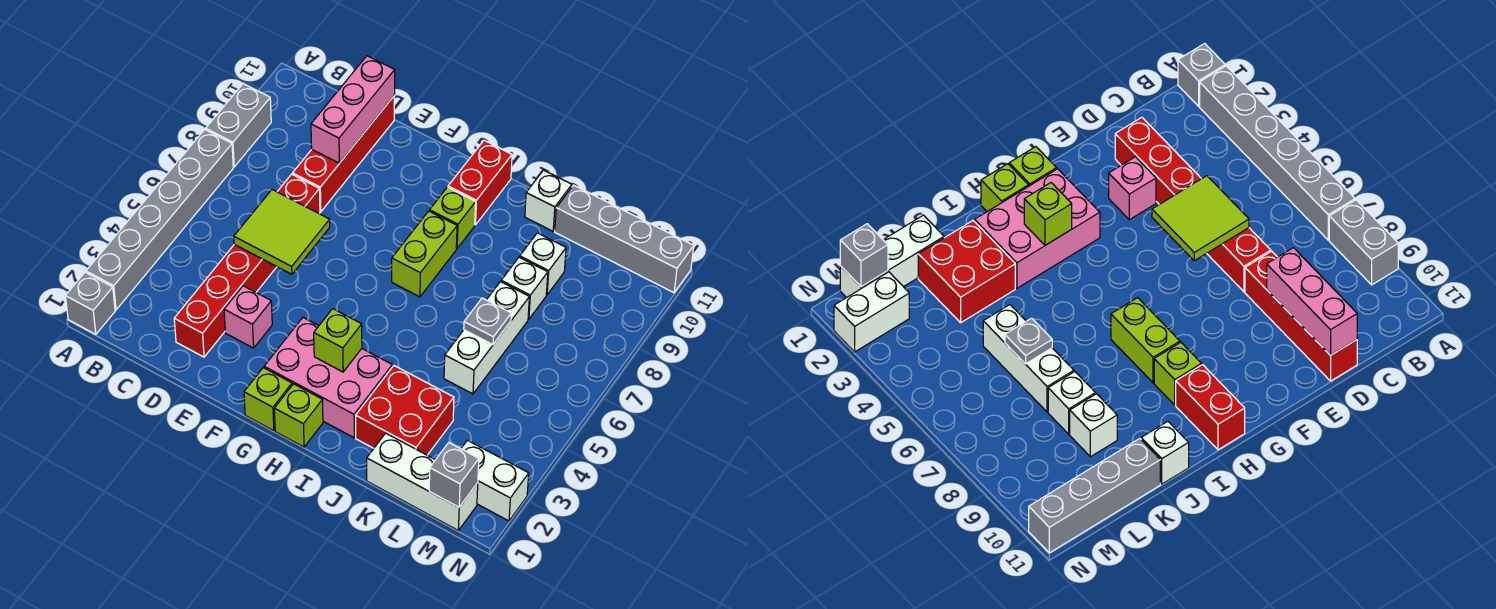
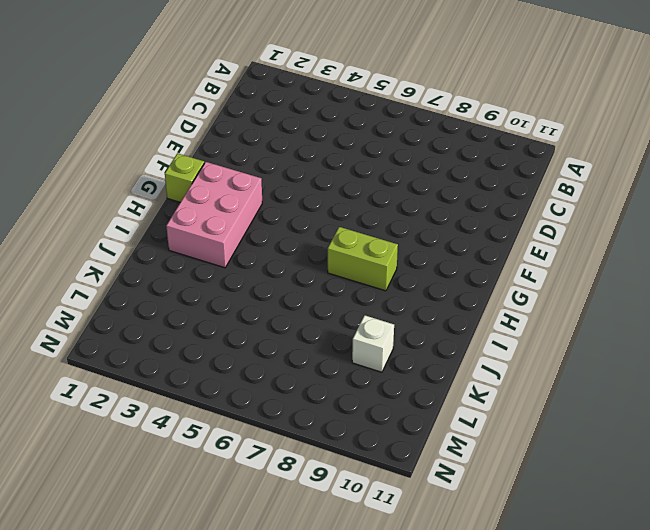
none -> grey 1x1 brick [65,272,115,334]
none -> grey 1x6 brick [86,130,233,310]
none -> grey 1x2 brick [206,84,271,167]

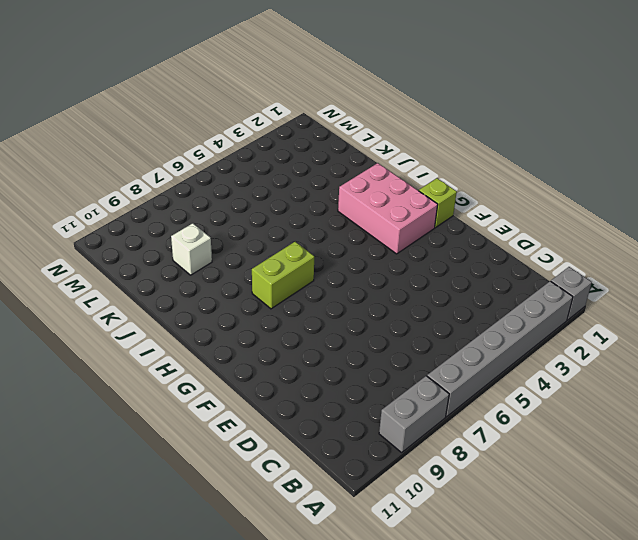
none -> red 1x6 brick [174,174,320,357]
none -> red 1x4 brick [293,96,394,212]
none -> pink 1x1 brick [224,286,272,348]

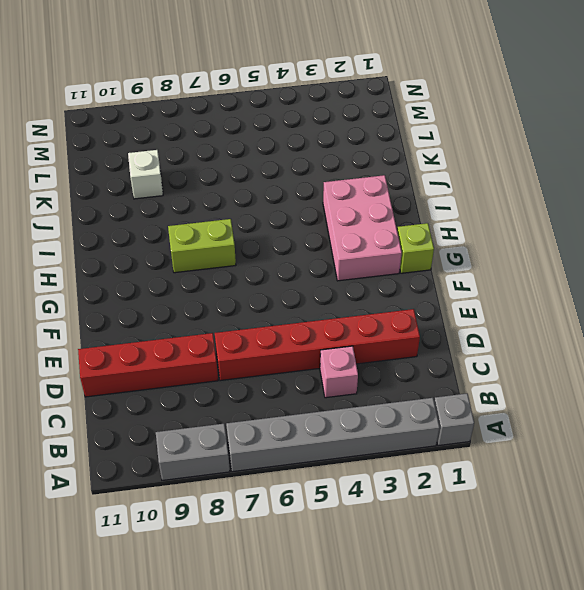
pink 1x1 brick [320,346,358,398] -> pink 1x1 brick moved to [224,286,272,348]
none -> lime 1x1 brick [274,384,323,447]
none -> lime 1x1 brick [429,187,476,248]
none -> red 1x2 brick [448,140,512,225]

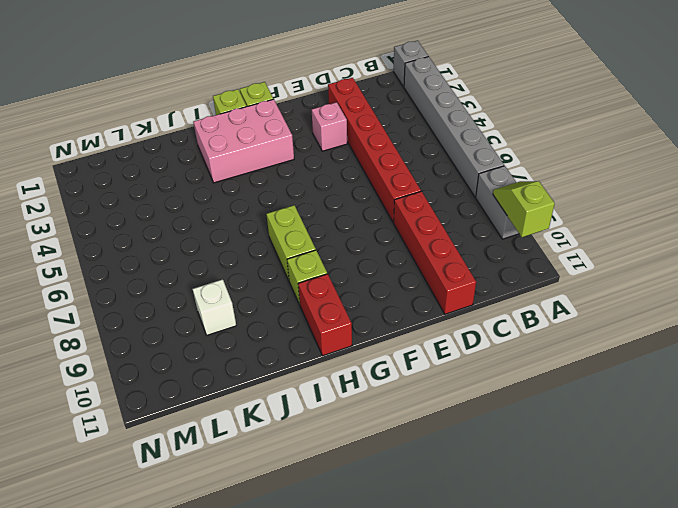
lime 1x2 slope [493,181,555,237] -> none
none -> red 2x2 brick [356,366,454,455]
none -> white 1x1 brick [525,170,572,231]
none -> white 1x3 brick [367,433,478,530]

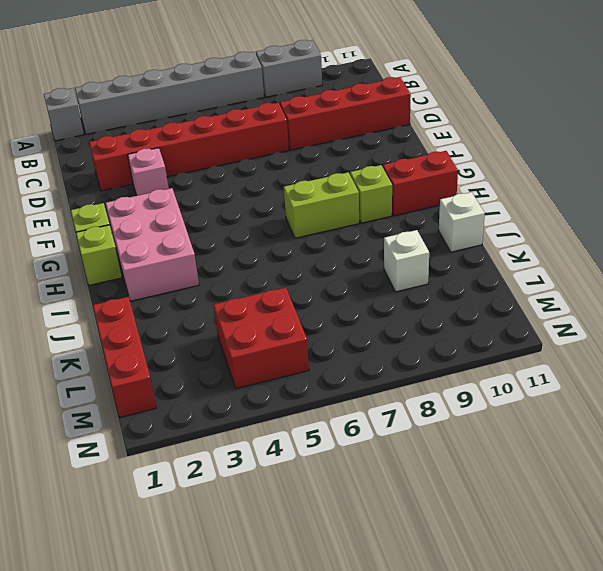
red 1x3 brick [93,297,156,418] -> white 1x3 brick [367,433,478,530]
red 2x2 brick [214,287,309,389] -> red 2x2 brick moved to [356,366,454,455]
none -> white 1x3 brick [444,282,529,394]
none -> white 1x1 brick [501,257,548,319]
none -> grey 1x4 brick [555,185,694,293]

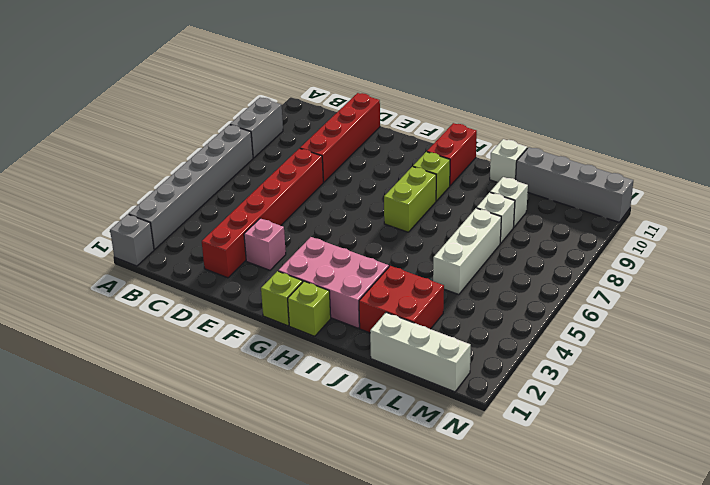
none -> white 1x2 brick [461,440,529,521]
none -> lime 2x2 tile [234,190,330,274]
none -> pink 1x3 brick [311,56,395,163]

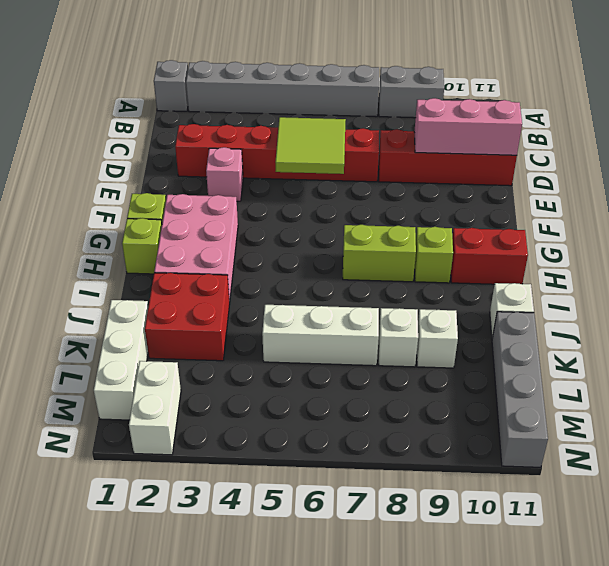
none -> lime 1x1 brick [314,309,362,372]
none -> grey 1x1 plate [464,298,511,345]
none -> grey 1x1 brick [429,443,479,507]

